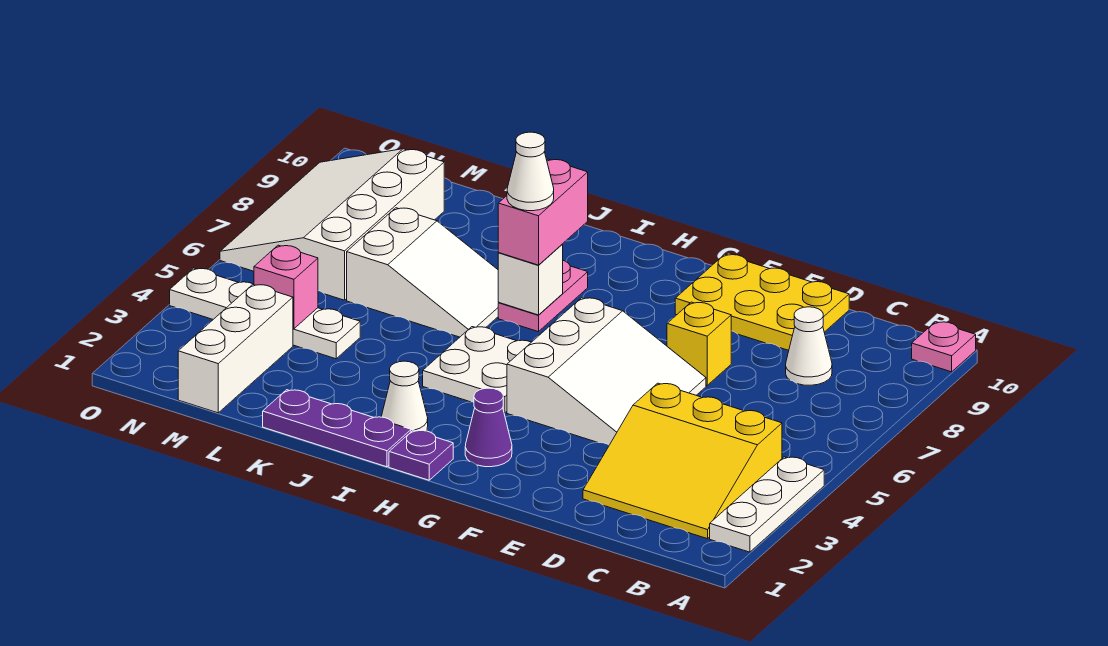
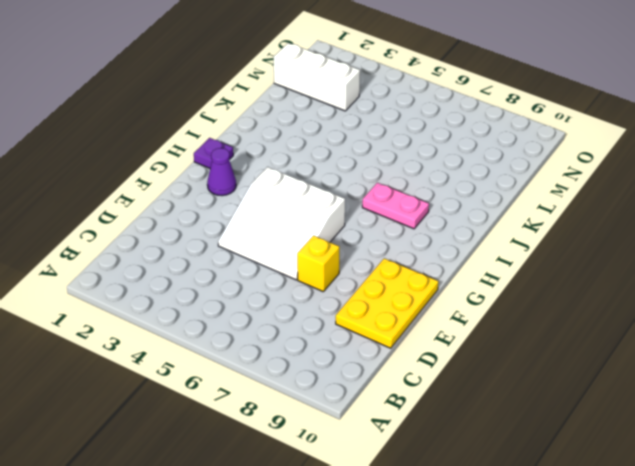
none -> white 1x3 plate [710,457,824,552]
none -> pink 1x1 plate [912,322,976,372]
none -> yellow 3x3 slope [583,383,782,539]

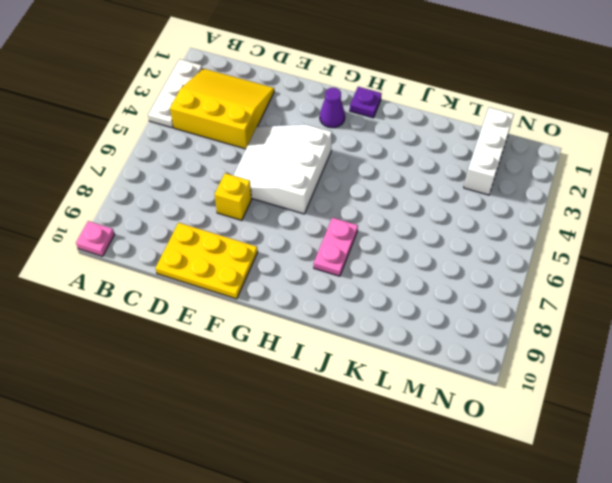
none -> white 1x1 cone [786,307,832,385]
none -> white 2x2 plate [423,327,531,413]
none -> purple 1x3 plate [263,390,411,467]

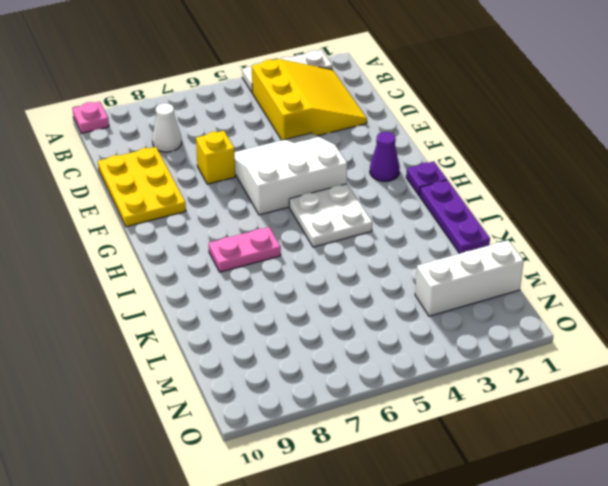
none -> white 1x1 cone [381,361,428,432]
none -> white 2x3 slope [347,208,499,337]
none -> white 1x4 plate [170,268,360,359]

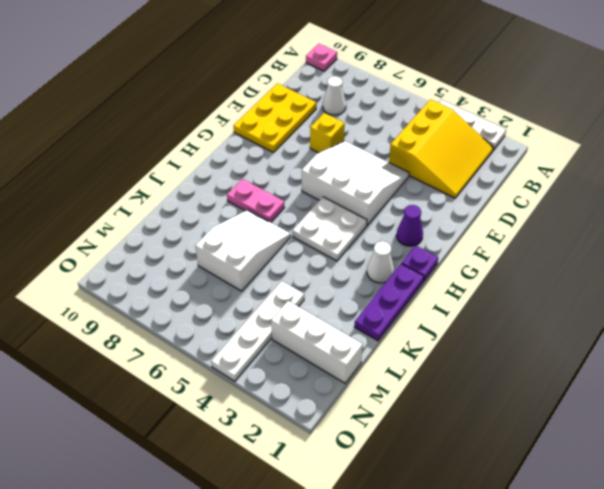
none -> white 3x4 slope [220,149,444,300]
none -> white 1x1 brick [498,245,563,315]
none -> pink 1x1 brick [254,245,318,329]

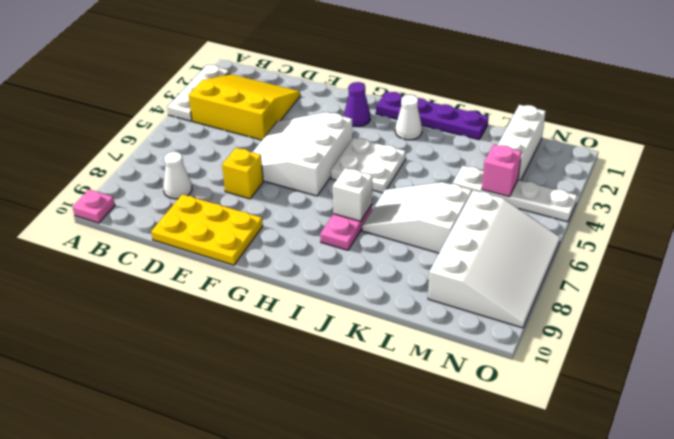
none -> pink 1x2 brick [498,159,588,265]
none -> white 1x1 cone [507,132,554,211]

